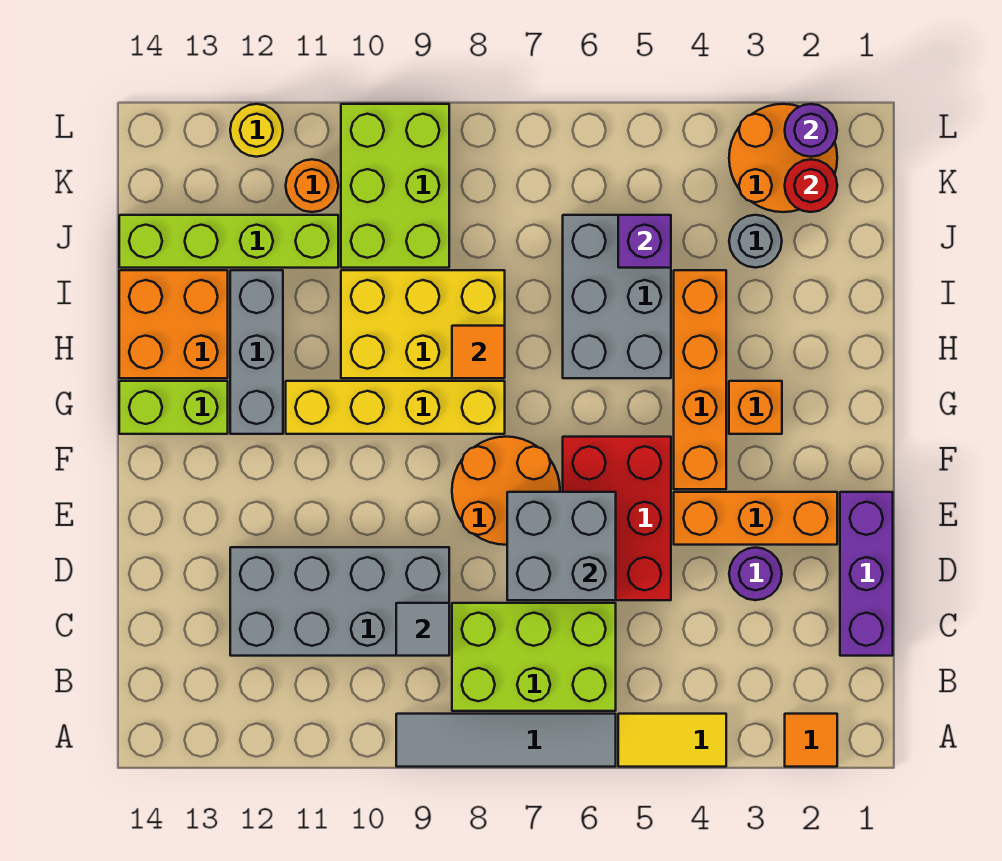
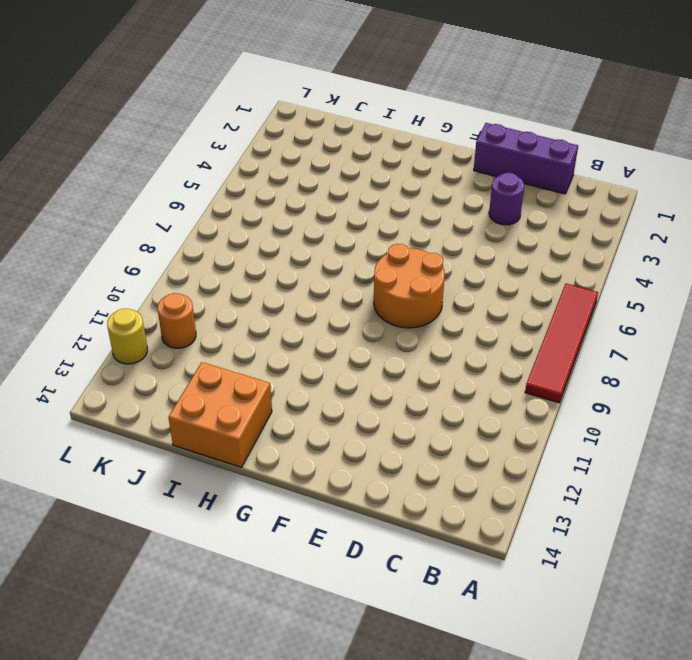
red 1x4 tile [525,284,598,403] -> grey 1x4 tile [396,714,616,767]
none -> orange 1x1 tile [785,714,837,767]
none -> yellow 1x2 tile [618,714,726,767]
none -> lime 2x3 brick [452,603,616,711]
none -> grey 2x4 brick [230,547,449,656]

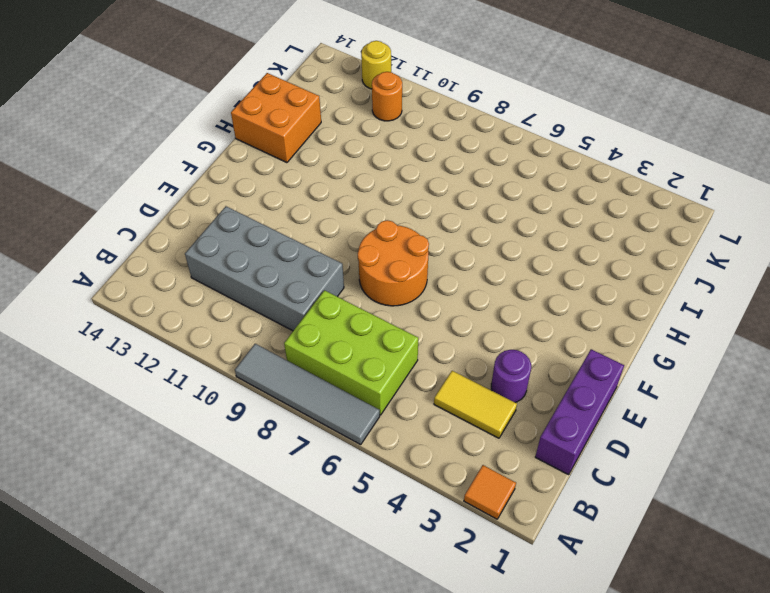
yellow 1x2 tile [434,371,517,438] -> yellow 1x2 tile moved to [618,714,726,767]
none -> red 2x3 brick [563,437,671,600]
none -> orange 1x3 brick [674,492,837,545]
none -> orange 1x4 brick [674,270,726,489]
none -> orange 1x1 brick [729,381,782,434]

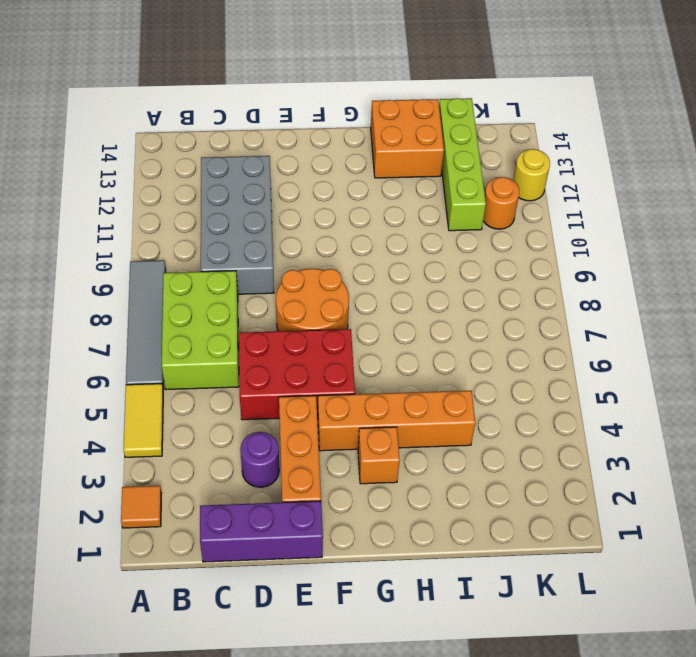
none -> yellow 1x4 brick [286,381,505,434]
none -> grey 1x3 brick [230,270,283,434]
none -> lime 1x2 brick [119,381,228,434]
none -> grey 2x3 brick [563,215,671,378]

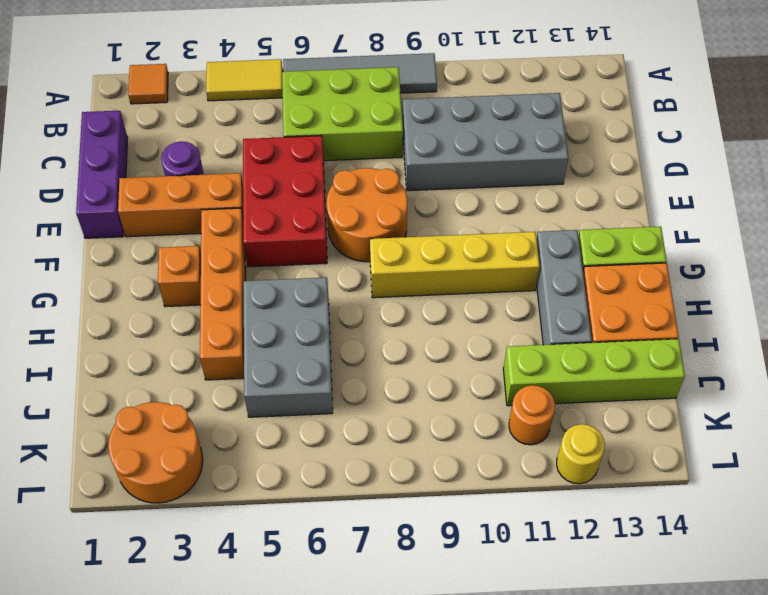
none -> yellow 2x3 brick [341,270,505,378]
none -> grey 1x1 round brick [729,215,782,268]
none -> lime 2x3 brick [341,104,449,268]
none -> grey 1x1 tile [396,603,449,656]

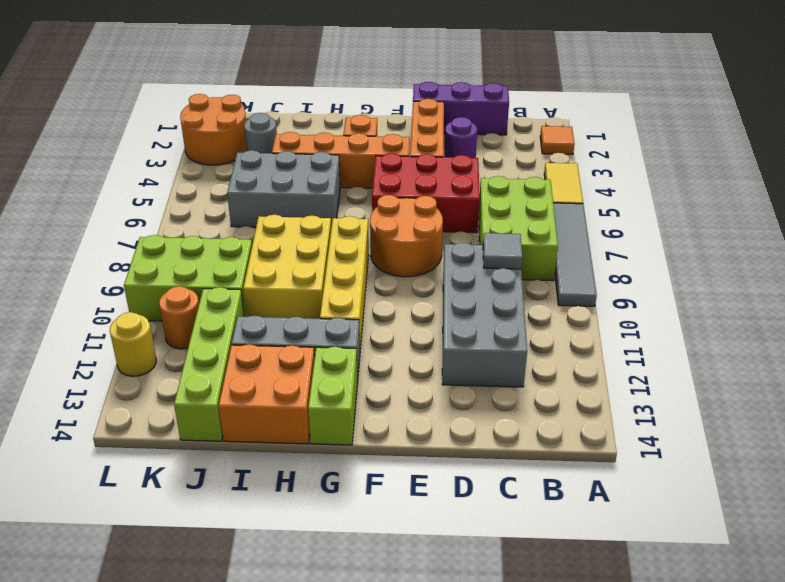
none -> grey 2x2 brick [507,492,616,600]
none -> orange 1x1 tile [452,326,505,378]
none -> purple 1x1 brick [618,215,671,268]
none -> red 1x1 round brick [785,159,837,212]

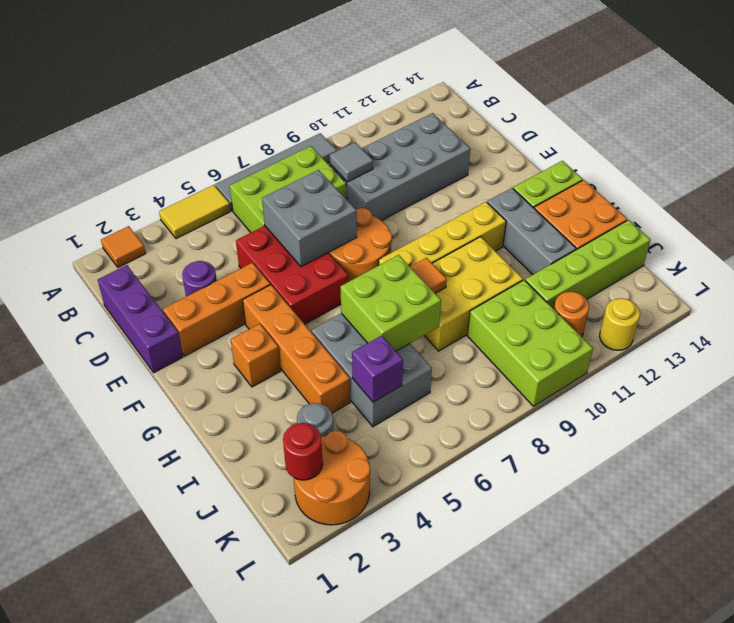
lime 2x2 brick [341,255,441,351] -> none
none -> purple 1x1 round brick [785,104,837,157]

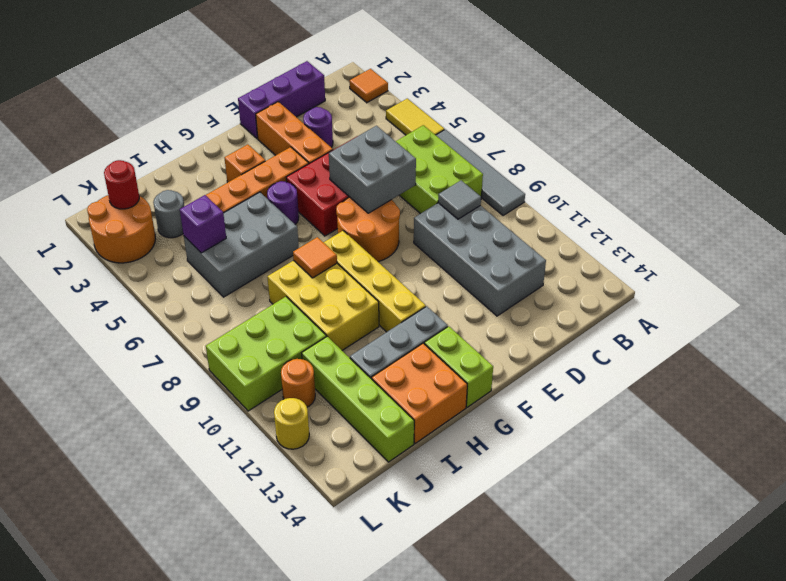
purple 1x1 round brick [267,181,299,224] -> purple 1x1 round brick moved to [785,104,837,157]

